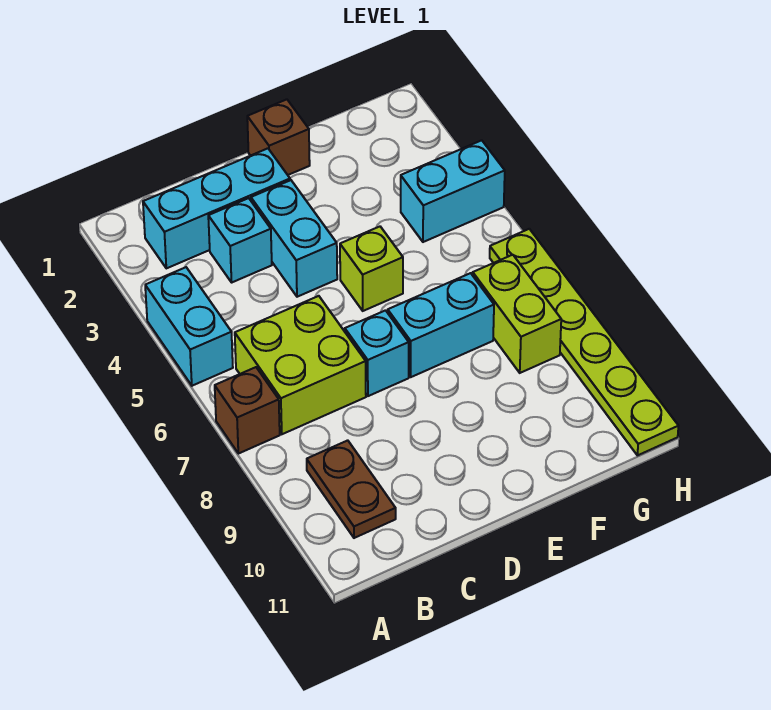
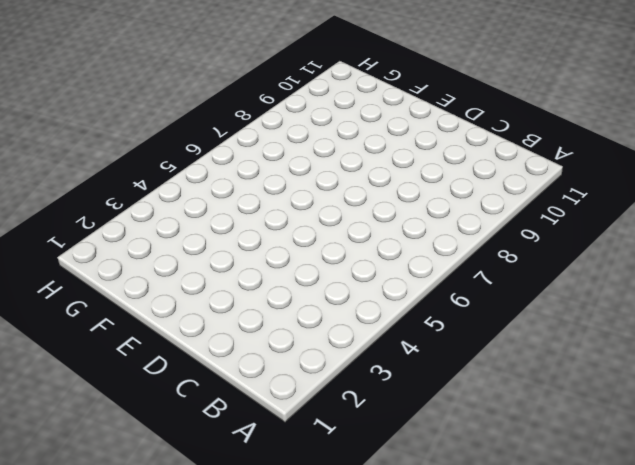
none -> cyan 1x2 brick [145,267,233,386]
none -> brown 1x1 brick [215,367,280,454]
none -> cyan 1x3 brick [143,148,290,268]

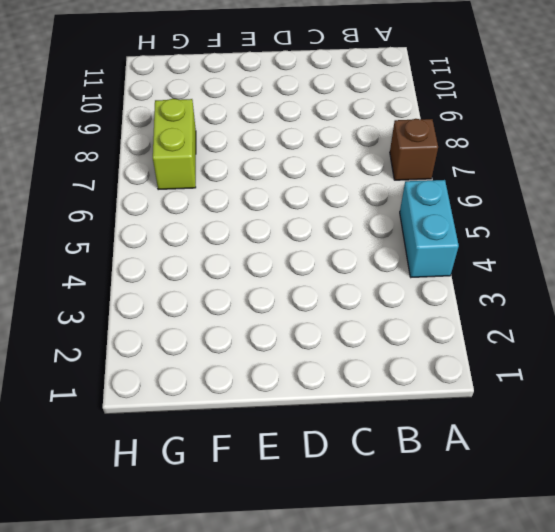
none -> cyan 1x3 brick [143,148,290,268]
none -> lime 2x2 brick [235,296,366,434]
none -> brown 1x2 plate [307,440,396,538]

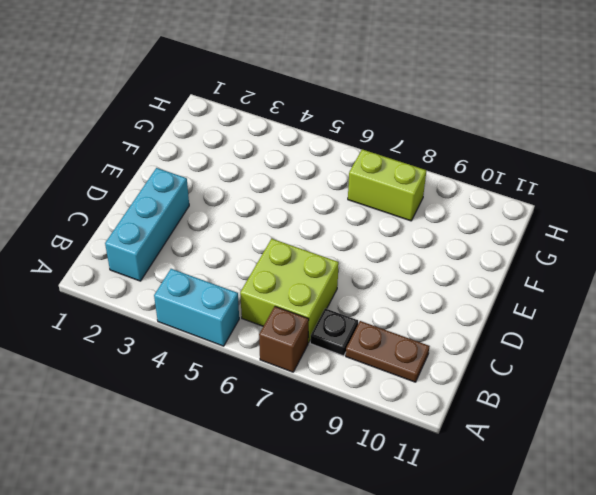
black 1x1 plate [310,308,358,356] -> none
none -> cyan 1x1 brick [208,198,272,282]
none -> cyan 1x2 brick [251,180,337,297]
none -> cyan 1x1 brick [345,310,409,396]

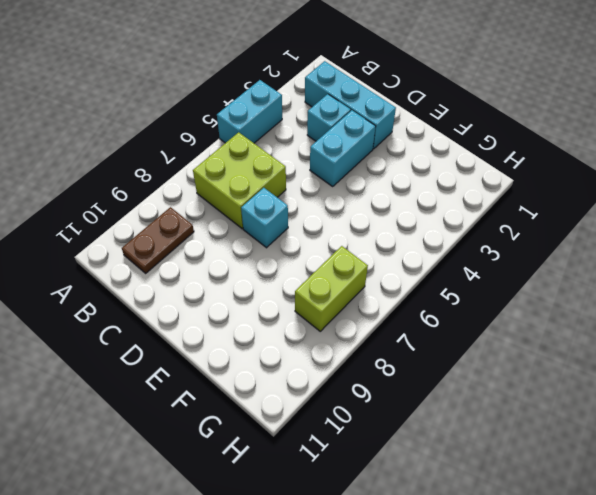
none -> brown 1x1 brick [215,367,280,454]
none -> brown 1x1 brick [247,99,310,175]
none -> lime 1x1 brick [340,227,403,311]

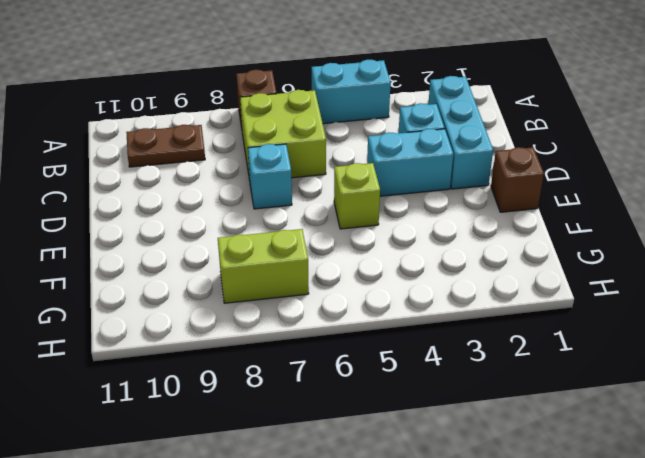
none -> cyan 1x2 brick [388,273,494,377]
none -> cyan 1x2 brick [401,140,505,242]
none -> lime 1x6 plate [490,229,678,455]

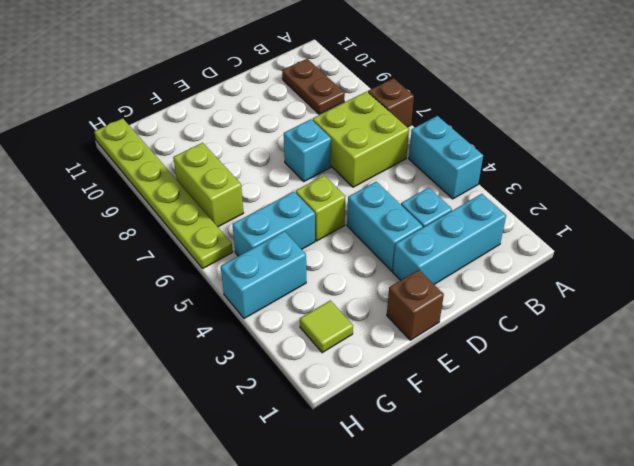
cyan 1x2 brick [233,192,315,256] -> cyan 1x2 brick moved to [388,273,494,377]
lime 1x1 tile [300,300,353,353] -> none

